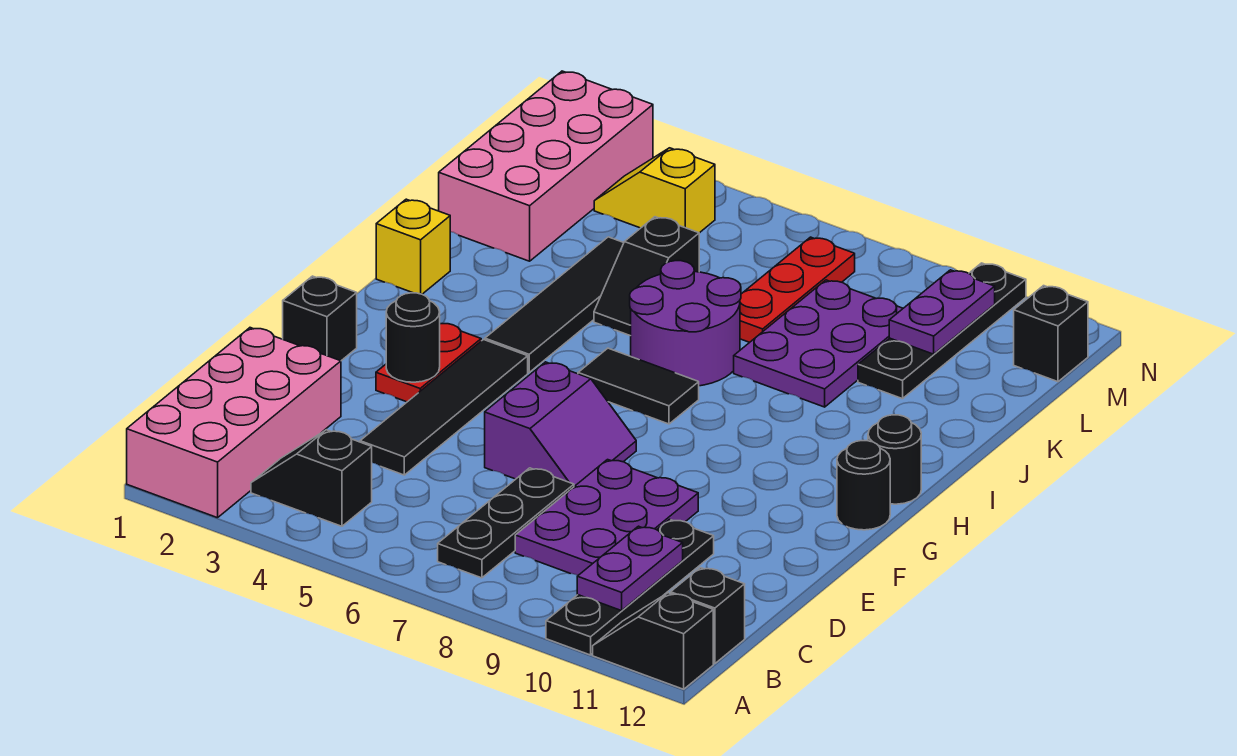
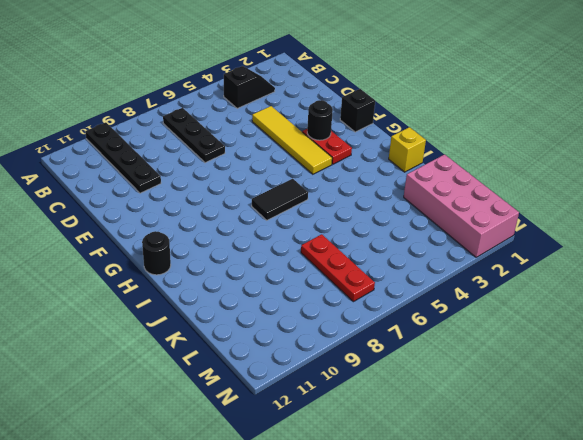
yellow 1x4 tile [252,106,332,174] -> black 1x4 tile [360,340,528,475]
none -> pink 2x4 brick [127,328,341,518]
none -> black 1x2 slope [593,593,713,689]
none -> black 1x1 brick [671,568,745,664]

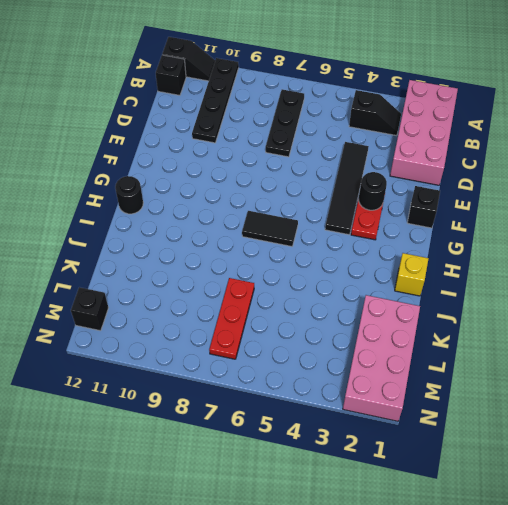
none -> purple 2x3 plate [515,460,698,575]
none -> purple 2x2 slope [485,362,636,486]
none -> black 1x1 round brick [837,441,890,530]

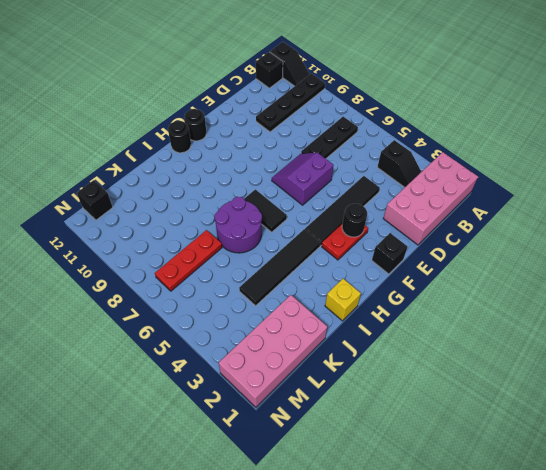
none -> purple 2x3 plate [515,460,698,575]
none -> black 1x2 slope [594,217,699,336]
none -> purple 2x3 plate [734,280,903,407]

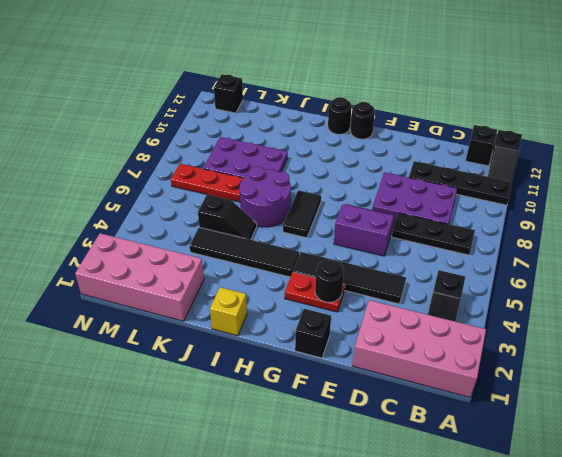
none -> black 1x4 plate [858,263,1026,399]
none -> yellow 1x2 slope [594,148,715,233]
none -> purple 1x2 plate [577,526,683,611]

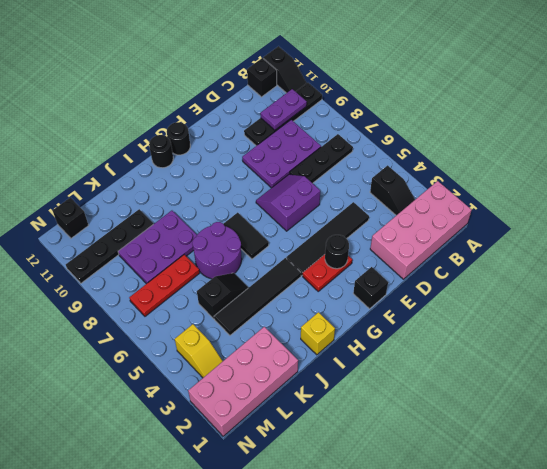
none -> purple 1x2 plate [889,270,995,354]

